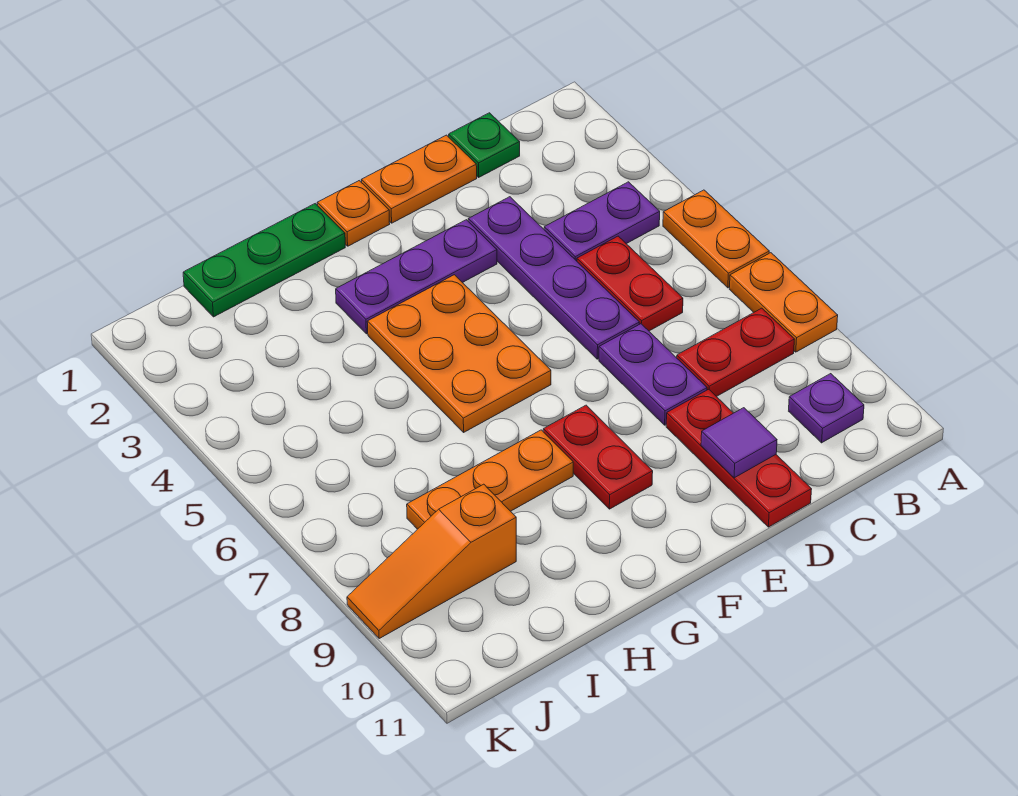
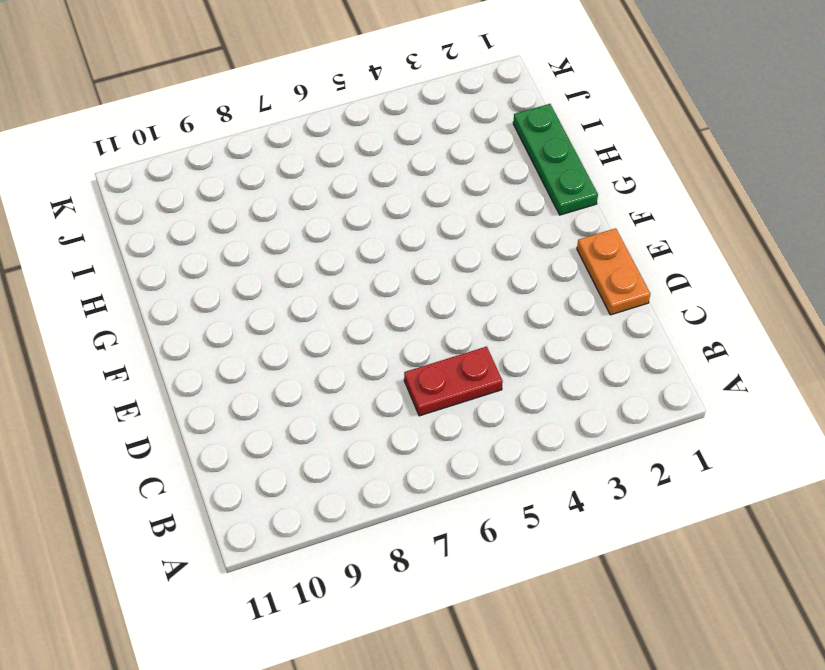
none -> orange 1x2 plate [663,190,769,288]
none -> orange 1x2 plate [729,253,838,352]
none -> purple 1x2 plate [544,182,660,261]

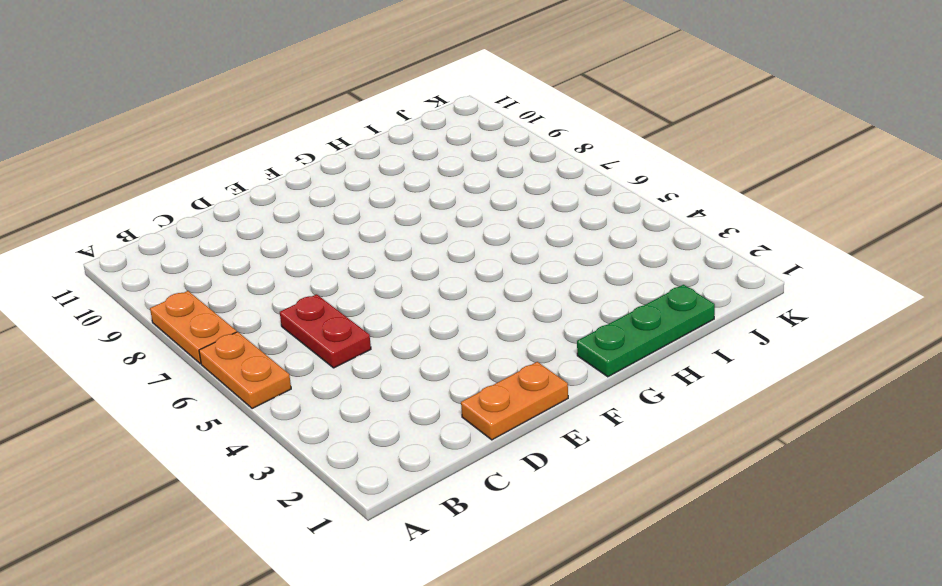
none -> purple 1x2 plate [544,182,660,261]
none -> red 1x2 plate [677,308,794,397]
none -> purple 1x1 plate [789,374,864,443]

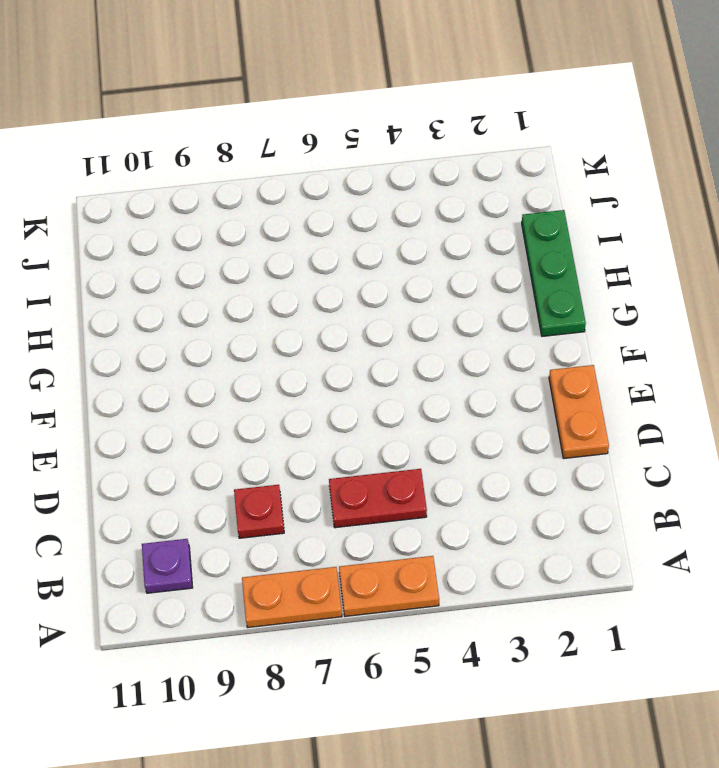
red 1x1 plate [234,485,284,538] -> red 1x2 plate [677,308,794,397]
none -> purple 1x2 plate [544,182,660,261]
none -> green 1x1 plate [449,113,520,177]
none -> purple 1x4 plate [468,197,639,359]

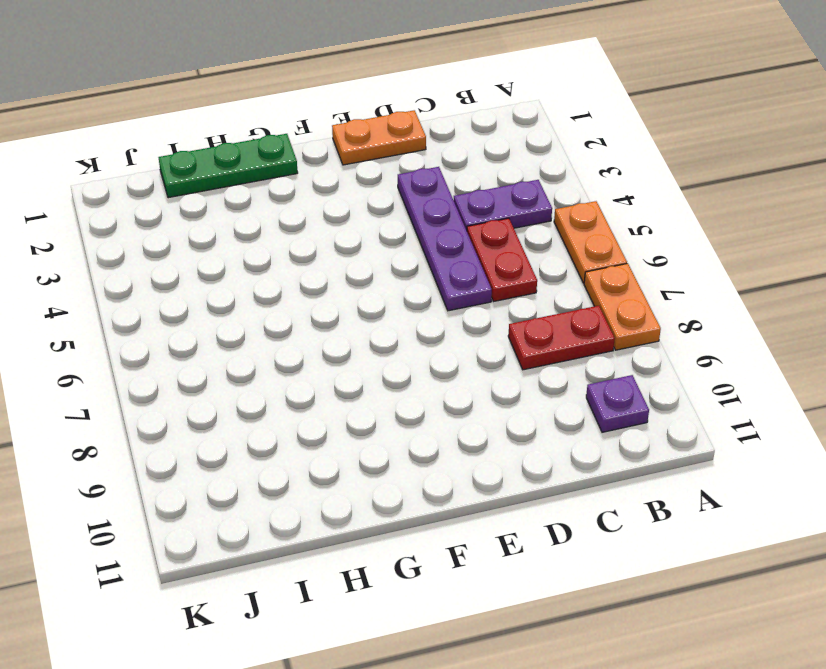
none -> green 1x1 plate [449,113,520,177]
none -> purple 1x2 plate [599,324,707,425]
none -> red 1x3 plate [666,389,812,527]

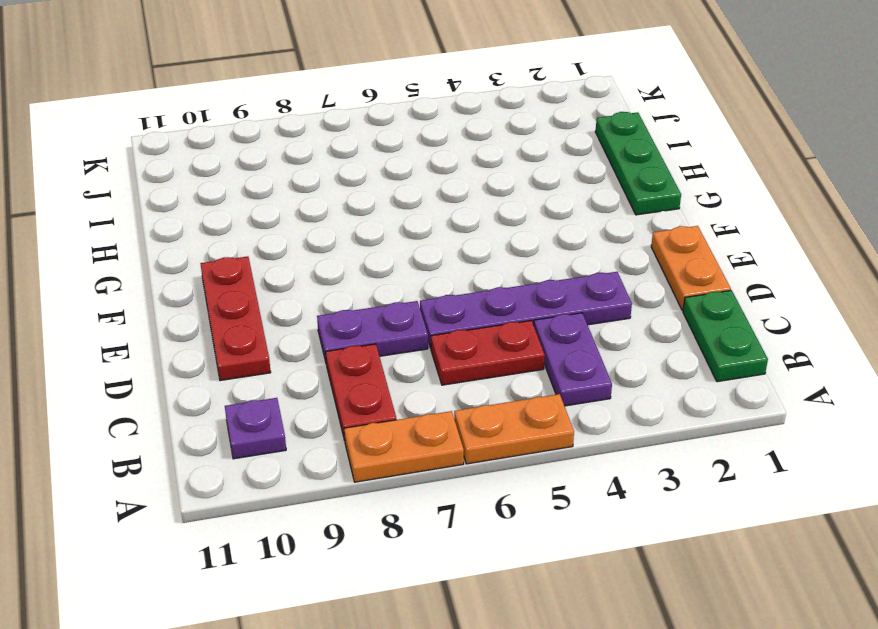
green 1x2 plate [683,290,768,382] -> green 1x1 plate [449,113,520,177]
red 1x3 plate [200,256,271,381] -> red 1x3 plate turned to [666,389,812,527]
none -> purple 1x3 plate [336,220,497,334]
none -> orange 1x1 plate [317,181,390,246]
none -> orange 2x3 plate [367,275,551,432]

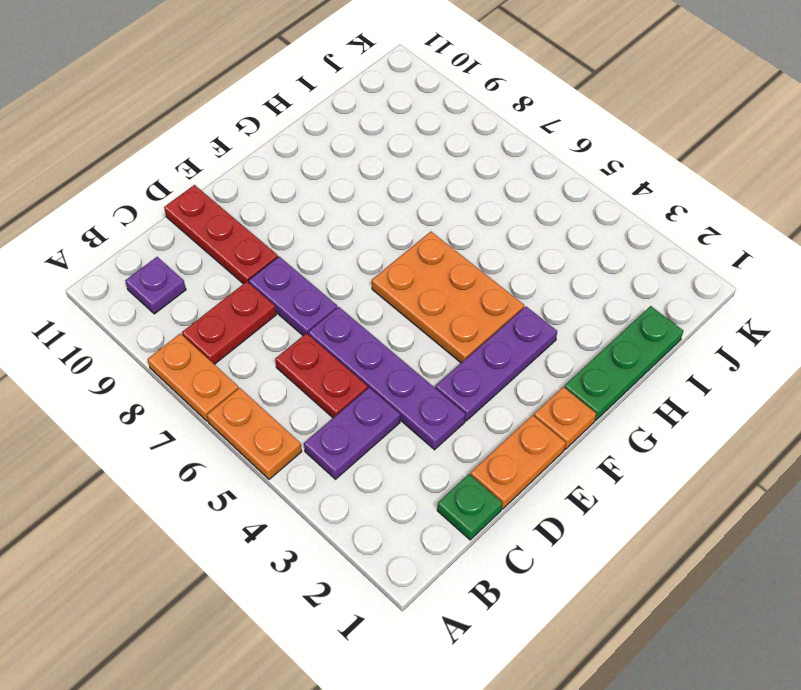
none -> red 1x2 plate [543,405,653,509]
none -> orange 1x3 plate [407,430,573,529]
none -> orange 1x3 slope [347,484,516,639]

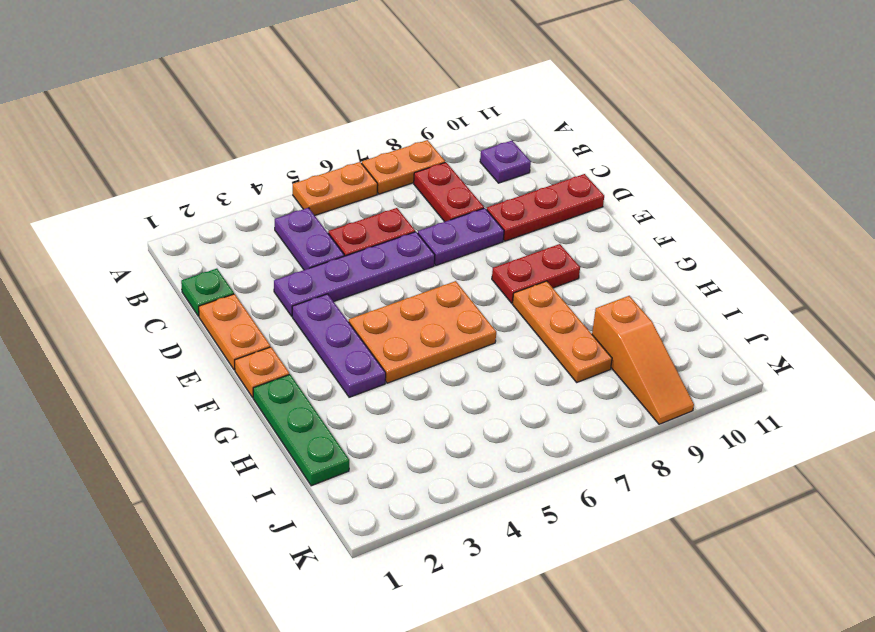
none -> purple 1x1 tile [701,408,777,478]

